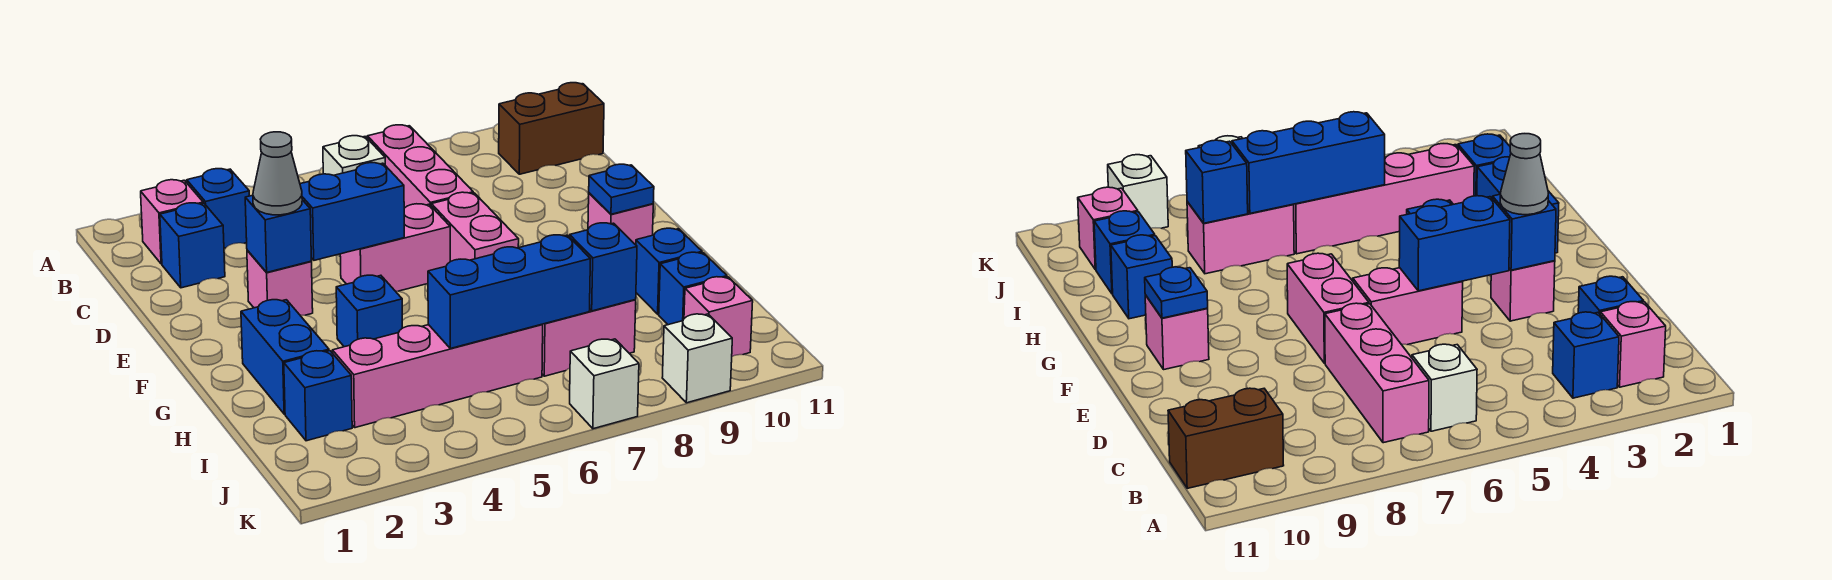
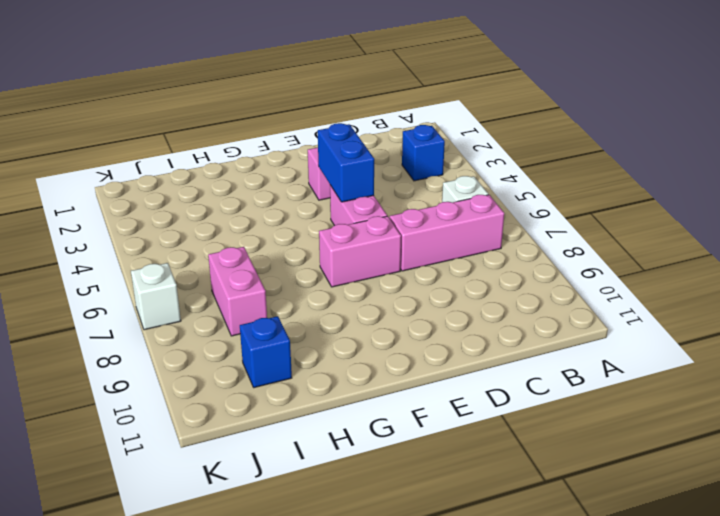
none -> pink 1x1 brick [141,180,203,264]
none -> brown 1x2 brick [499,83,604,174]
none -> blue 1x1 brick [160,203,225,288]

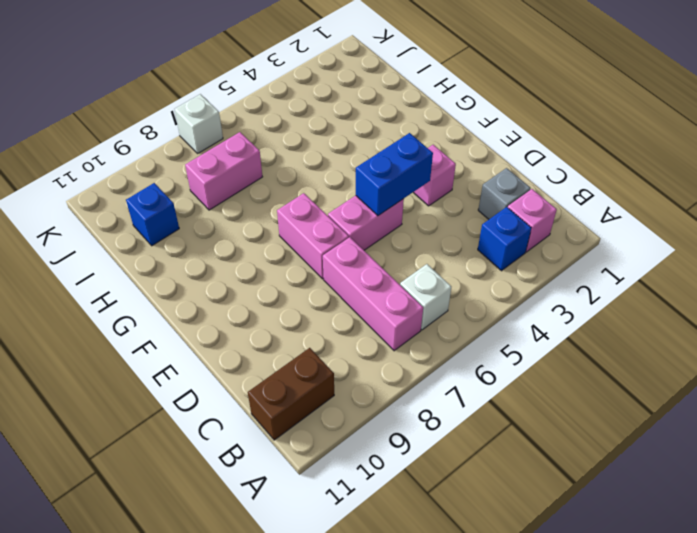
grey 1x1 brick [478,168,531,219] -> blue 1x1 brick [160,203,225,288]
none -> pink 1x1 brick [588,193,653,245]
none -> blue 1x2 brick [241,300,329,414]
none -> blue 1x1 brick [336,275,402,347]

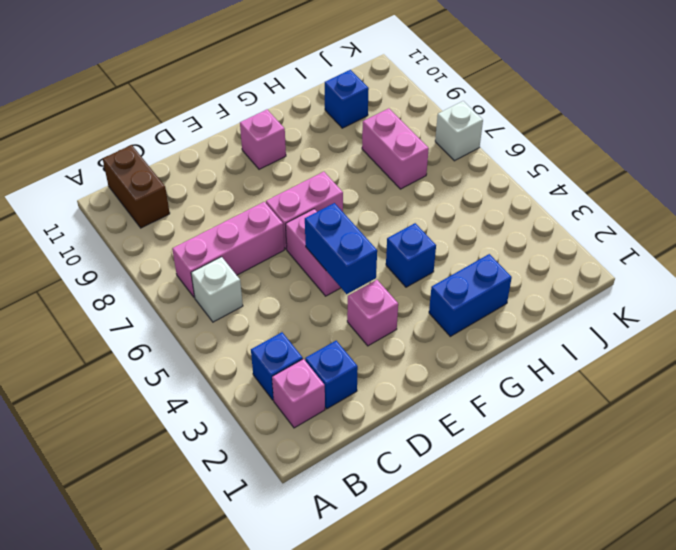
none -> blue 1x1 brick [636,228,702,314]
none -> blue 1x1 brick [284,351,352,441]
none -> pink 1x4 brick [332,324,543,428]

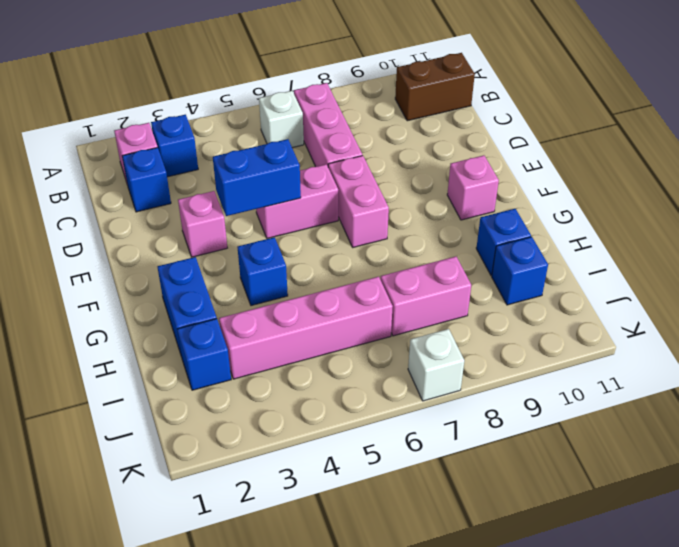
none -> pink 1x1 brick [684,277,753,356]
none -> white 1x1 brick [662,314,732,403]
none -> blue 1x1 brick [245,195,311,272]

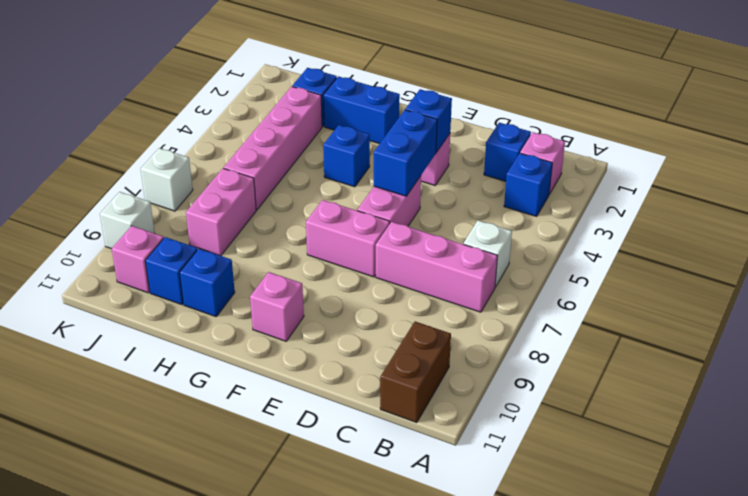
none -> blue 1x1 plate [589,164,654,214]
none -> blue 1x3 brick [428,235,590,349]
none -> blue 1x1 brick [570,223,637,311]

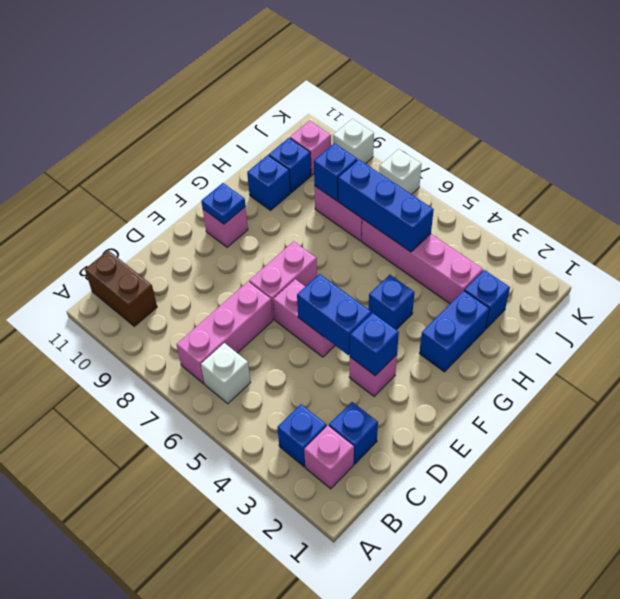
none -> grey 1x1 cone [253,132,302,215]

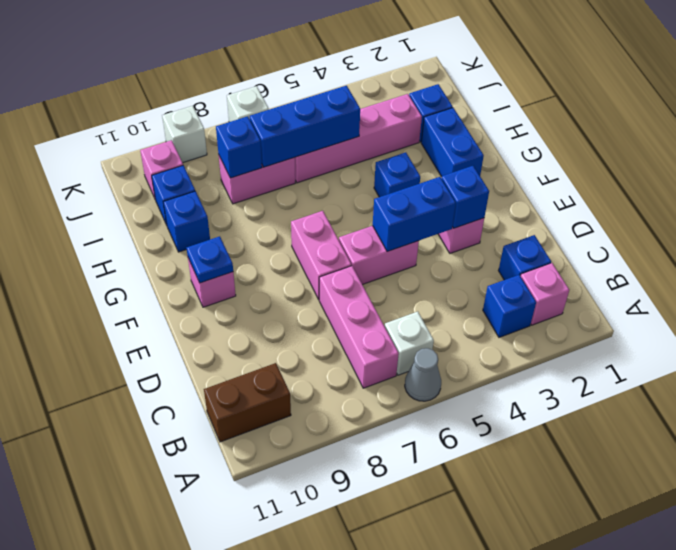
grey 1x1 cone [405,348,441,401] -> grey 1x1 cone moved to [253,132,302,215]

